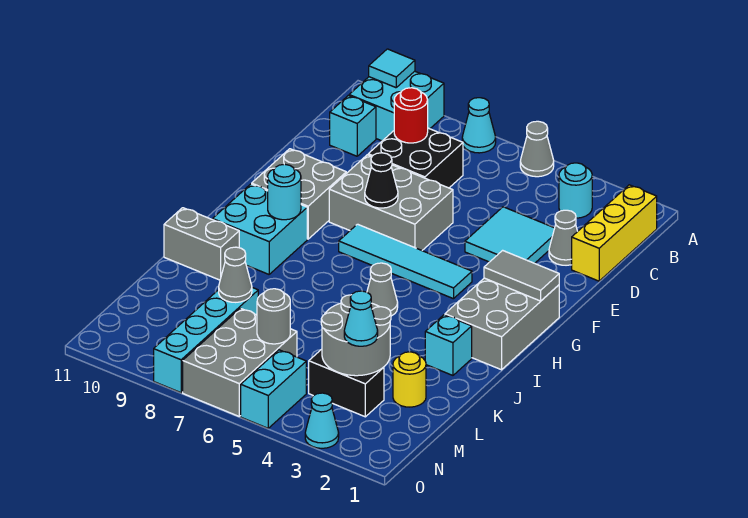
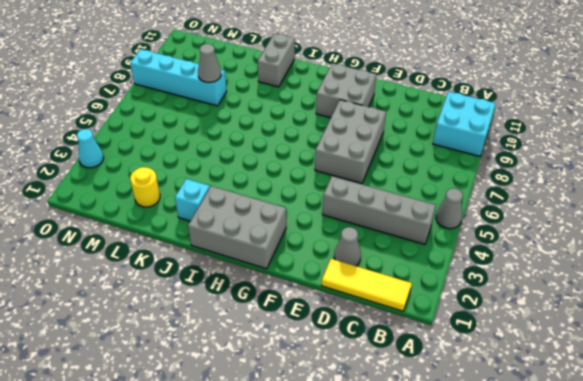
yellow 1x3 tile [322,259,412,311] -> yellow 1x3 brick [572,185,657,281]
grey 1x4 brick [322,176,436,244] -> cyan 2x2 tile [465,207,555,263]
none -> cyan 1x1 cone [462,98,496,153]
none -> cyan 1x1 round brick [559,163,592,218]
none -> black 2x2 brick [368,128,463,188]
none -> cyan 1x1 brick [330,96,376,156]

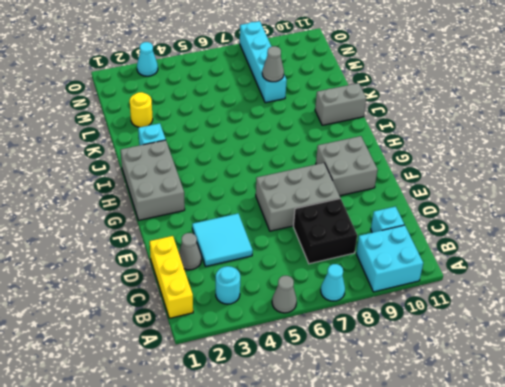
none -> cyan 1x4 tile [339,224,472,299]
none -> cyan 2x2 brick [213,184,307,274]
none -> grey 1x1 cone [367,263,398,316]
none -> black 1x2 brick [309,349,384,417]

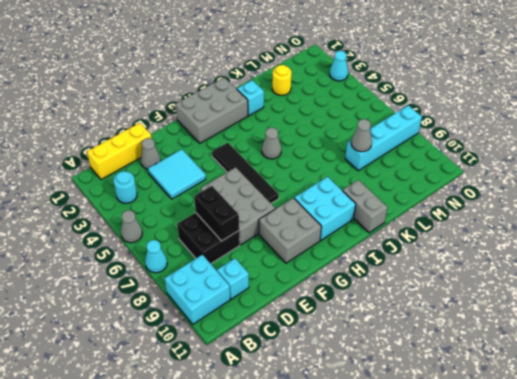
black 1x2 brick [194,186,239,241] -> black 1x2 brick moved to [309,349,384,417]
black 1x4 tile [212,143,279,203] -> cyan 1x4 tile [339,224,472,299]
none -> grey 2x3 brick [183,308,297,416]
none -> cyan 1x2 brick [241,350,306,428]
none -> cyan 1x1 tile [369,49,415,88]
none -> red 1x1 round brick [394,88,428,143]

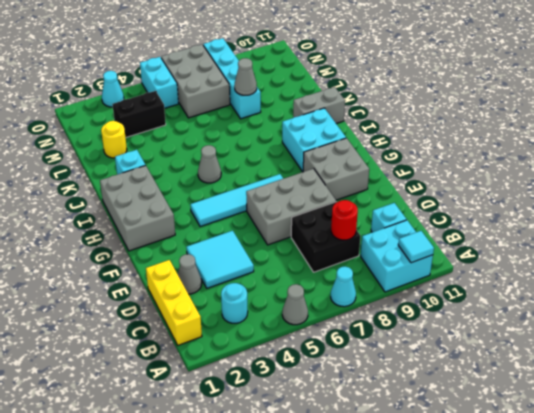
none -> black 1x1 cone [365,153,398,208]
none -> grey 1x2 tile [484,250,559,301]
none -> cyan 1x1 round brick [268,164,301,220]
none -> grey 2x2 round brick [321,295,391,376]

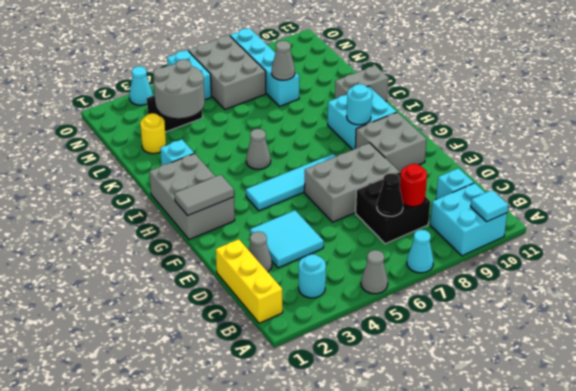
black 1x1 cone [377,173,403,216] -> black 1x1 cone moved to [365,153,398,208]
none -> grey 1x1 round brick [257,289,290,344]
none -> cyan 1x1 cone [344,291,378,346]

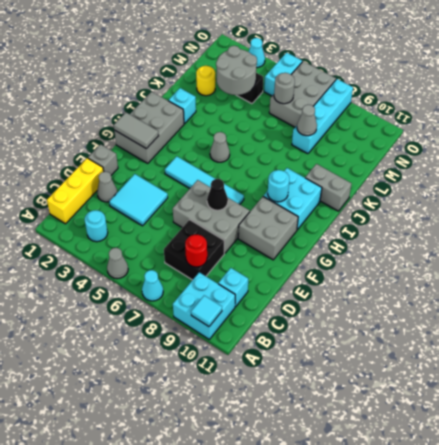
grey 1x1 brick [88,144,118,175] -> none
none -> cyan 1x1 cone [344,291,378,346]

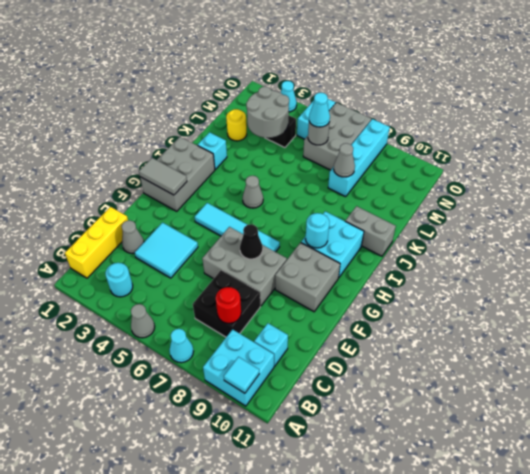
cyan 1x1 cone [309,93,330,127] -> cyan 1x1 cone moved to [344,291,378,346]

